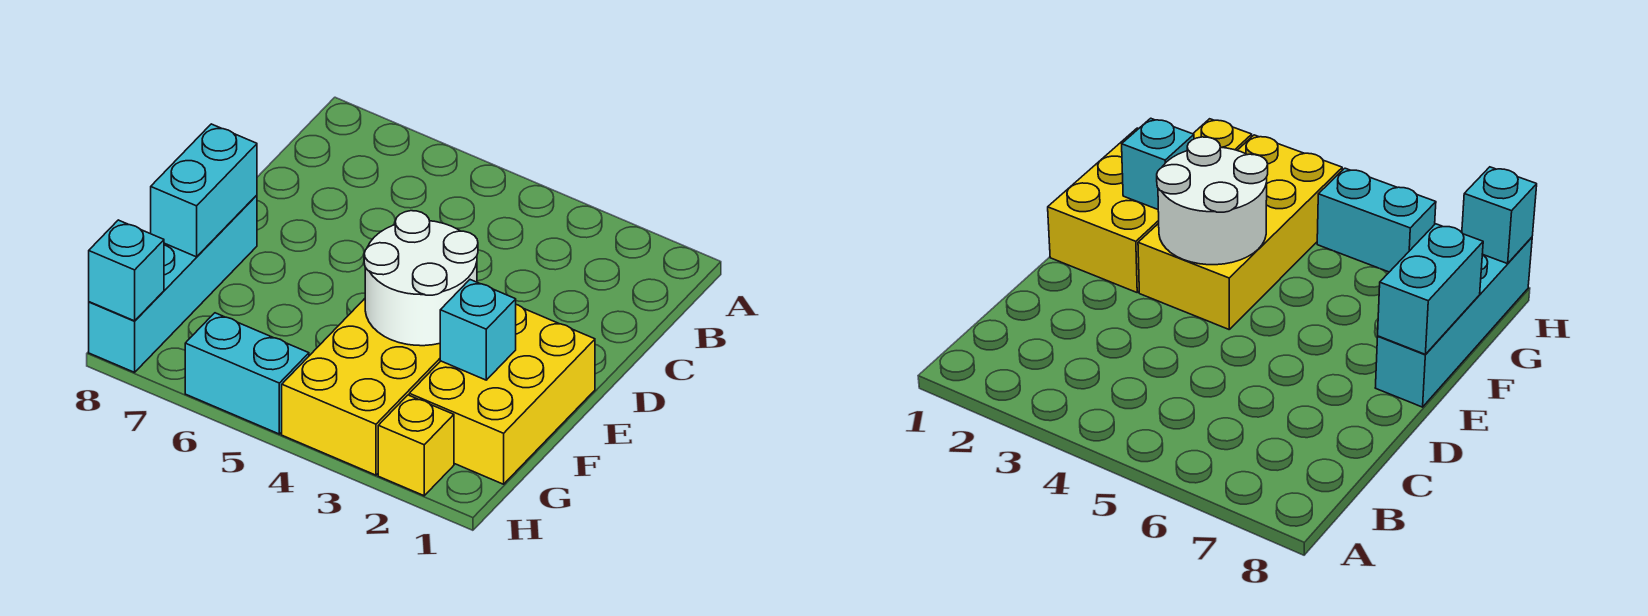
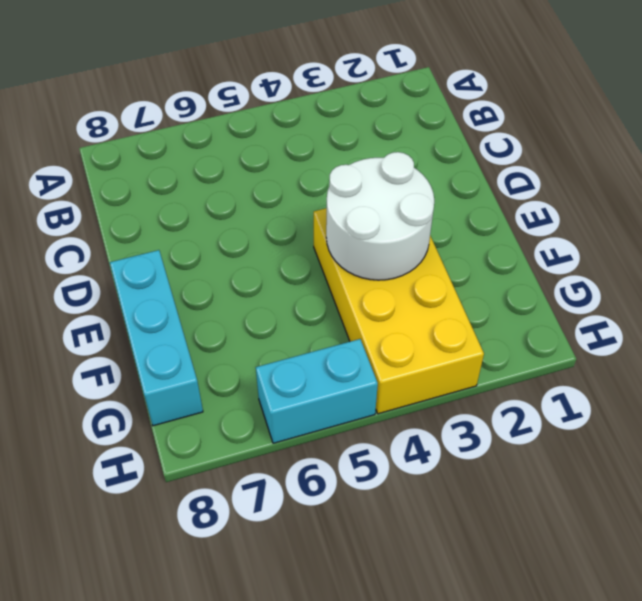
cyan 1x3 brick [110,250,203,426] -> cyan 1x4 brick [89,195,257,372]
none -> yellow 2x3 brick [409,305,595,484]
none -> yellow 1x1 brick [378,395,454,496]

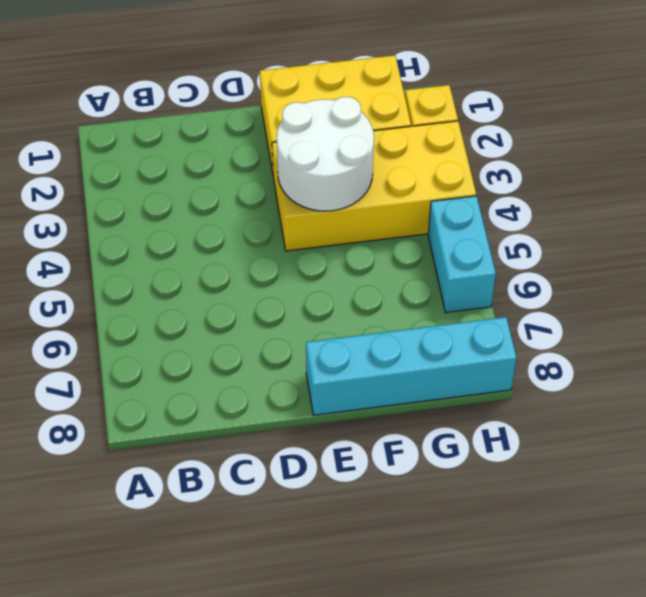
none -> cyan 1x2 brick [151,124,257,257]
none -> cyan 1x1 brick [440,280,516,380]

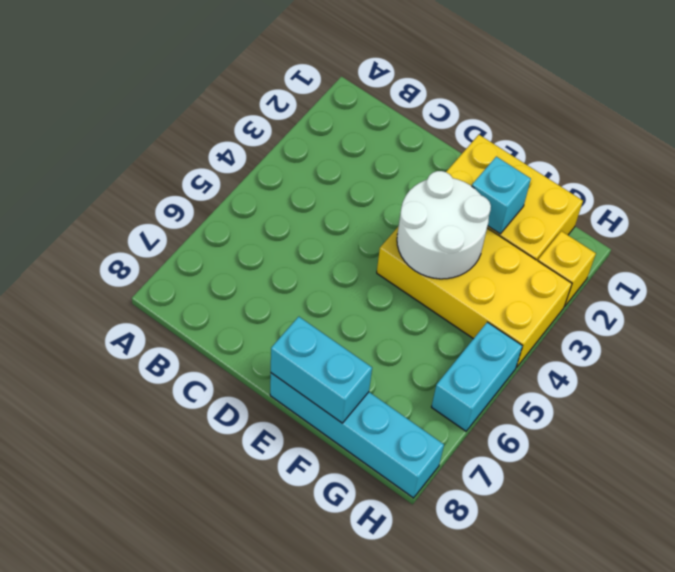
none -> cyan 1x1 brick [89,220,164,321]

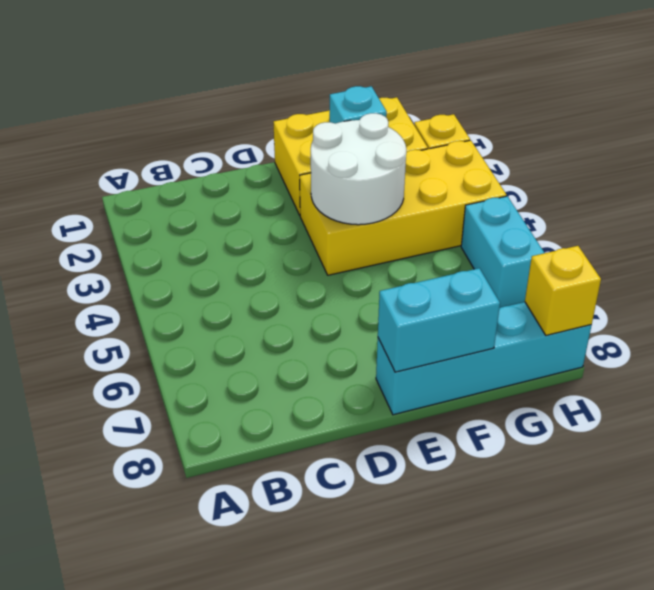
yellow 1x1 brick [525,246,601,335] -> cyan 1x1 brick [89,220,164,321]

